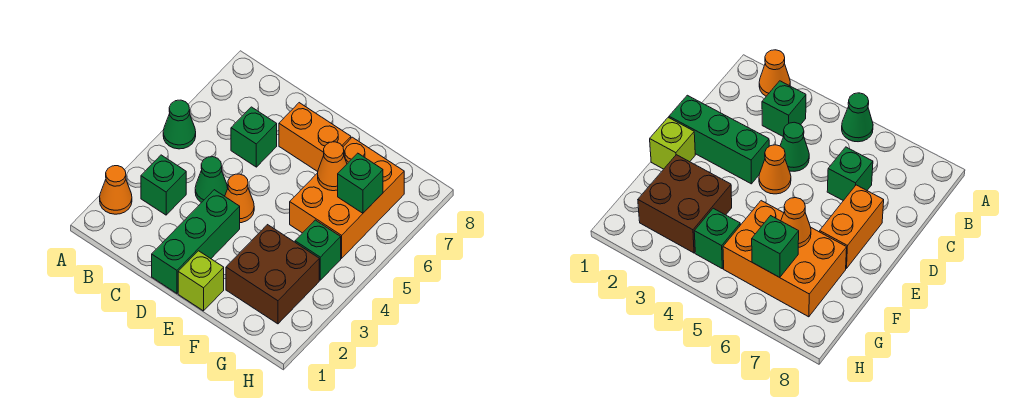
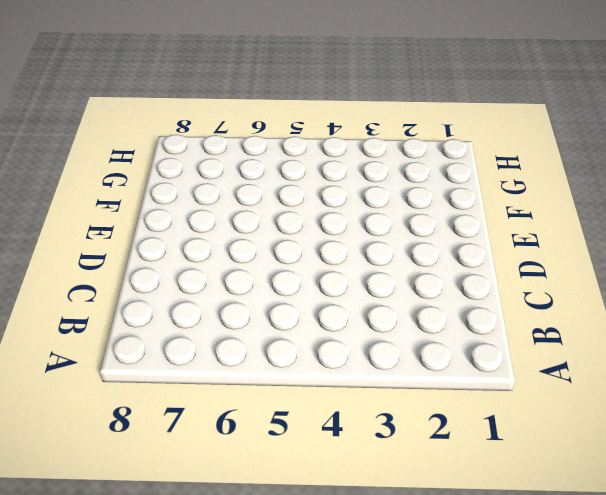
none -> orange 1x1 cone [100,166,132,214]
none -> green 1x1 cone [163,100,196,149]
none -> green 1x1 brick [141,155,186,215]

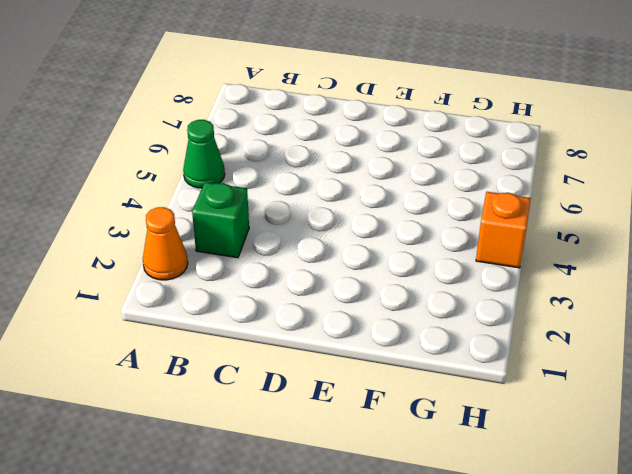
orange 1x1 brick [476,192,531,268] -> none
none -> green 1x1 cone [195,157,228,203]
none -> green 1x1 brick [231,107,277,167]
none -> green 1x3 brick [152,190,240,293]

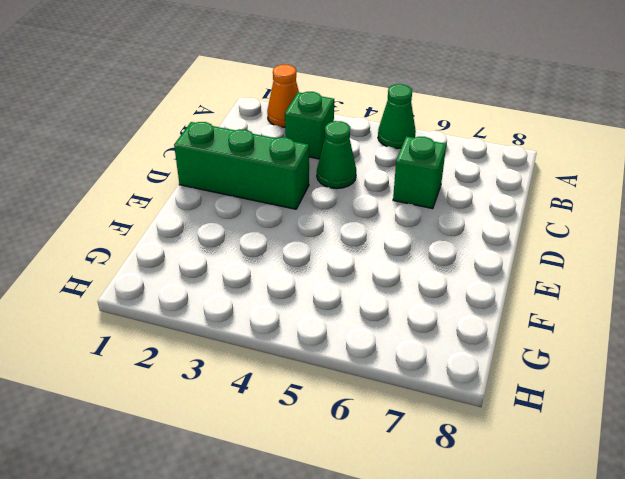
none -> orange 1x1 cone [225,174,254,223]
none -> orange 1x2 brick [279,103,351,172]
none -> lime 1x1 brick [178,251,224,311]

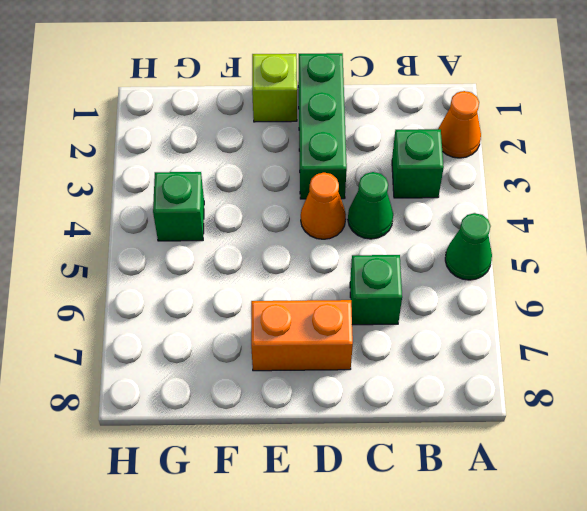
none -> brown 2x2 brick [226,225,319,324]
none -> orange 2x3 brick [290,137,404,258]
none -> orange 1x1 cone [318,142,347,191]

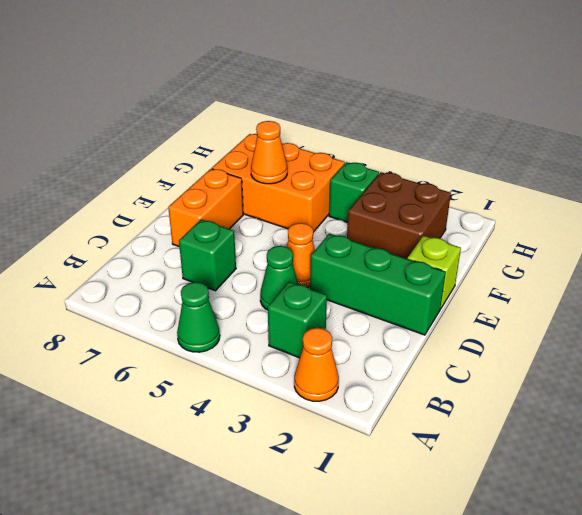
none -> green 1x1 brick [338,153,383,213]

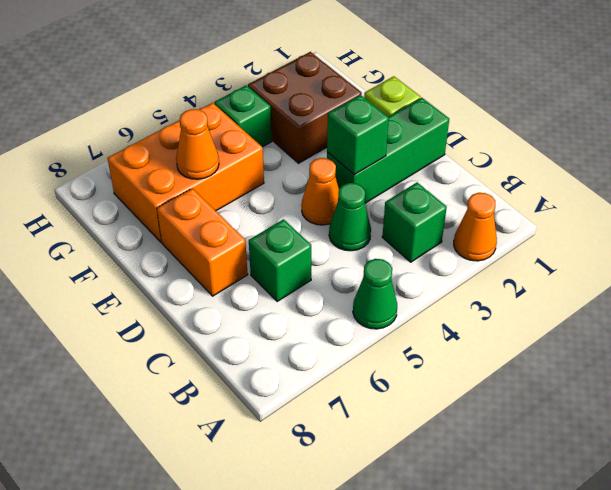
green 1x1 brick [327,95,389,175] -> green 1x1 brick moved to [338,153,383,213]

